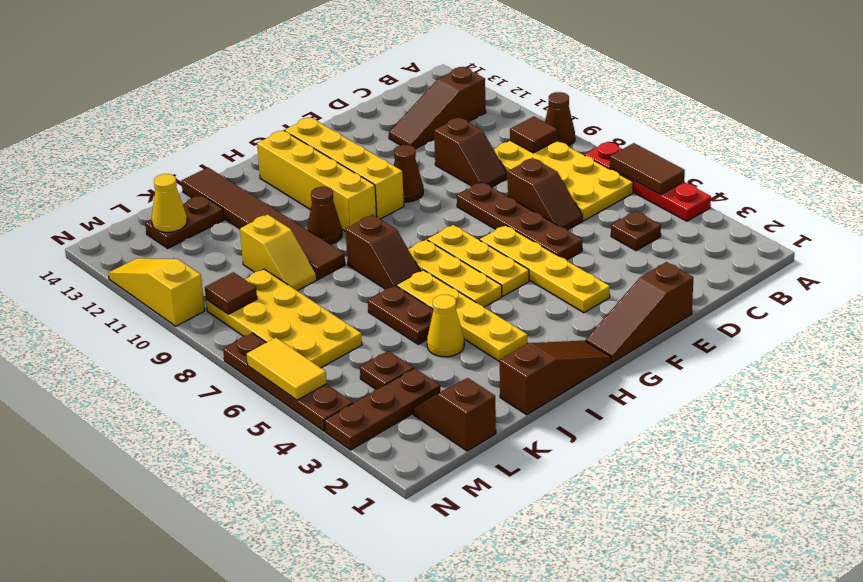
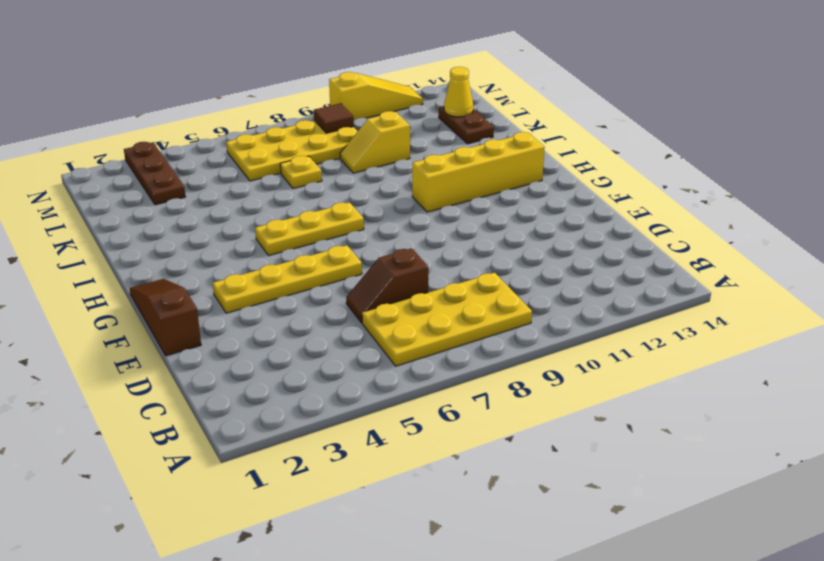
yellow 1x1 plate [280,156,322,189] -> none
none -> red 1x4 plate [585,142,711,221]
none -> brown 1x1 cone [545,92,575,146]
none -> brown 1x3 slope [389,67,486,149]
none -> brown 1x1 plate [611,211,661,250]

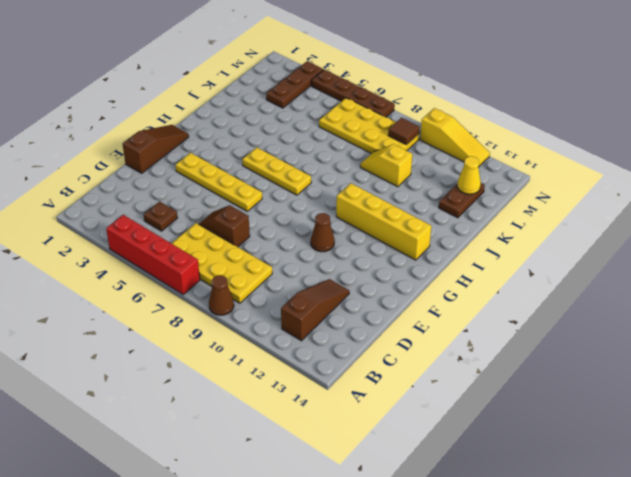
red 1x4 brick [106,215,200,294] -> red 1x4 plate [585,142,711,221]
none -> brown 1x2 slope [434,118,507,187]
none -> brown 1x4 plate [457,182,582,260]
none -> yellow 1x3 plate [427,225,529,296]
none -> yellow 1x4 brick [285,117,404,219]

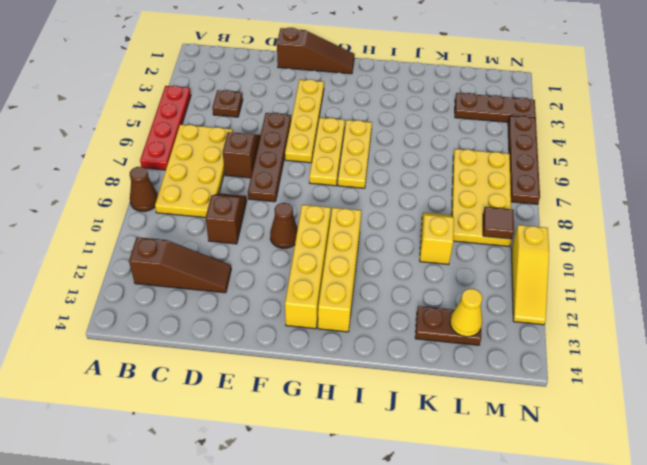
none -> brown 1x3 slope [500,341,611,415]
none -> yellow 1x4 plate [397,270,527,362]
none -> brown 1x2 slope [346,215,420,289]
none -> brown 1x1 cone [307,187,342,244]

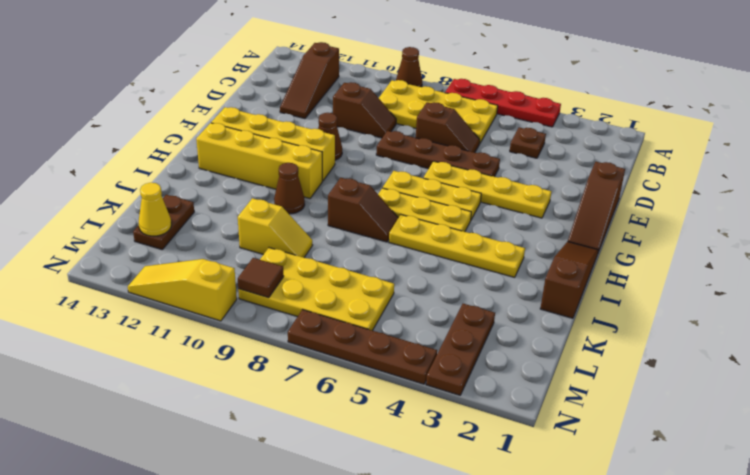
none -> yellow 1x1 cone [427,295,464,357]
none -> brown 1x2 plate [368,286,433,344]
none -> brown 1x6 tile [181,168,345,280]
none -> brown 1x2 slope [413,378,496,451]

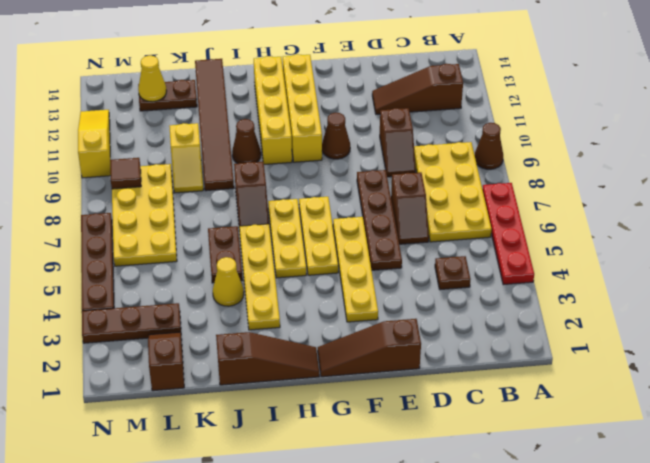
none -> brown 1x1 plate [360,351,413,389]
none -> brown 1x2 tile [610,143,685,195]
none -> brown 1x1 tile [510,117,557,153]
none -> yellow 1x2 tile [247,338,327,400]

